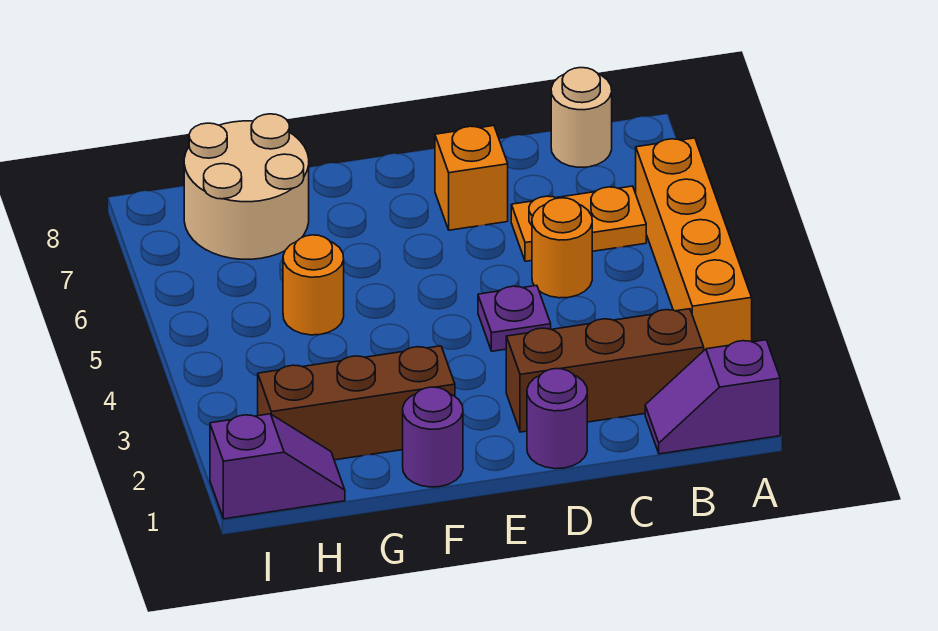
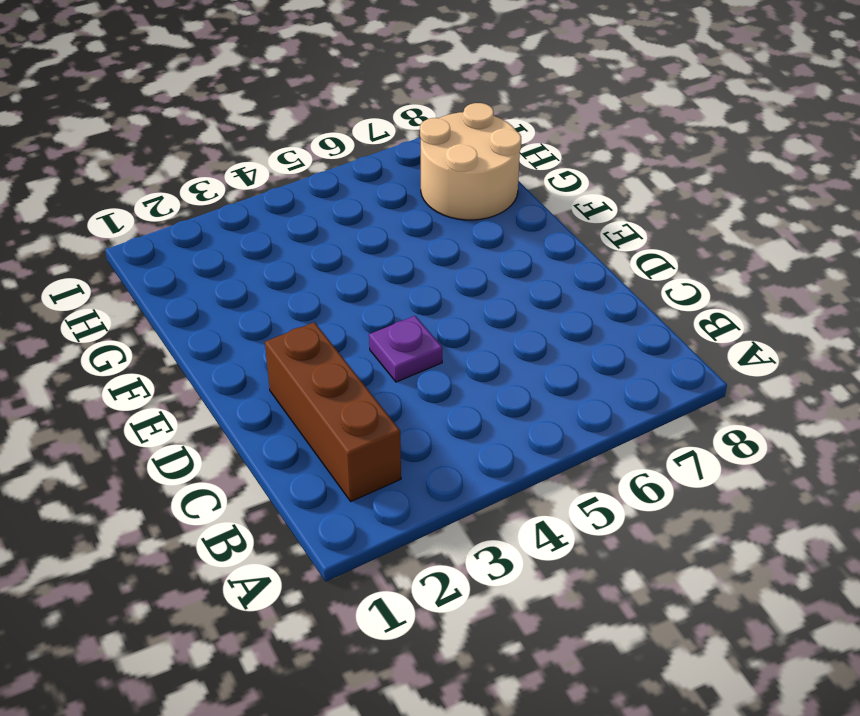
none -> purple 1x2 slope [645,340,780,454]
none -> orange 1x4 brick [636,138,752,350]
none -> orange 1x2 plate [511,186,646,261]

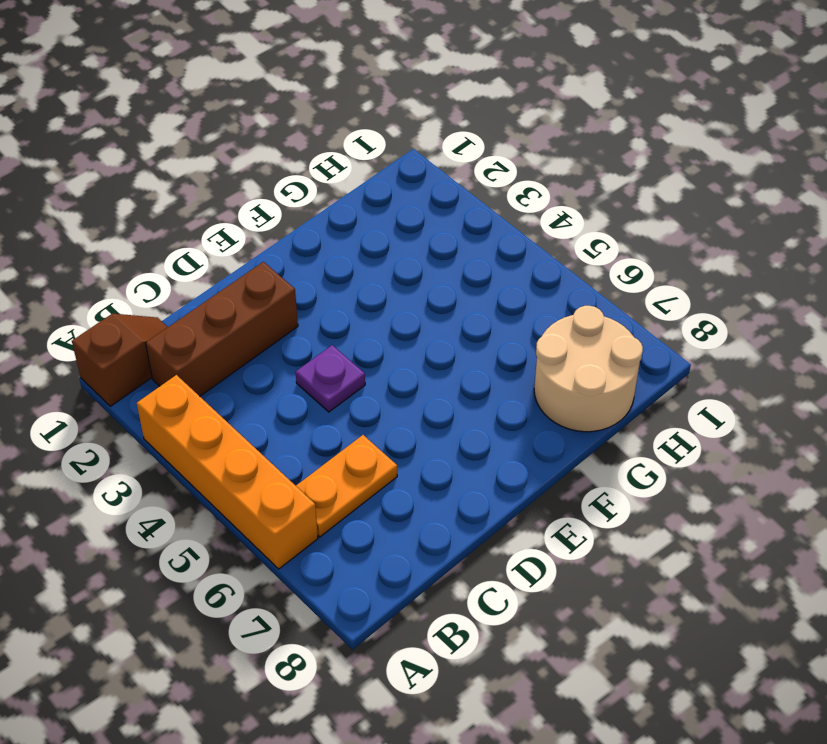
brown 1x2 slope [72,314,168,406] -> purple 1x2 slope [645,340,780,454]
none -> tan 1x1 round brick [551,68,612,167]
none -> orange 1x1 round brick [532,198,592,298]
none -> purple 1x1 round brick [527,369,587,469]

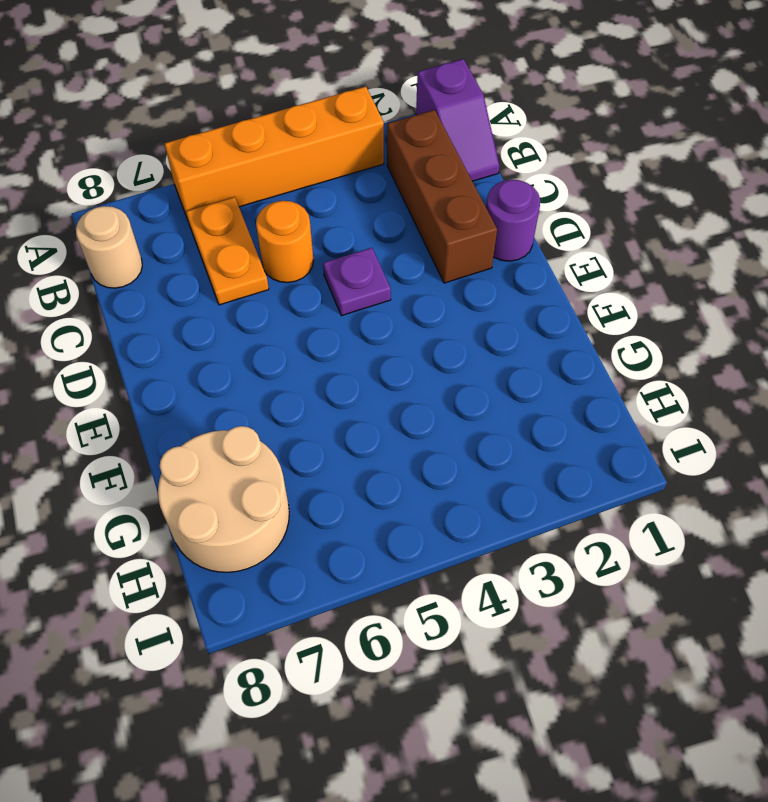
none -> orange 1x1 brick [435,126,508,230]
none -> purple 1x1 round brick [403,387,463,487]
none -> brown 1x3 brick [258,346,455,460]

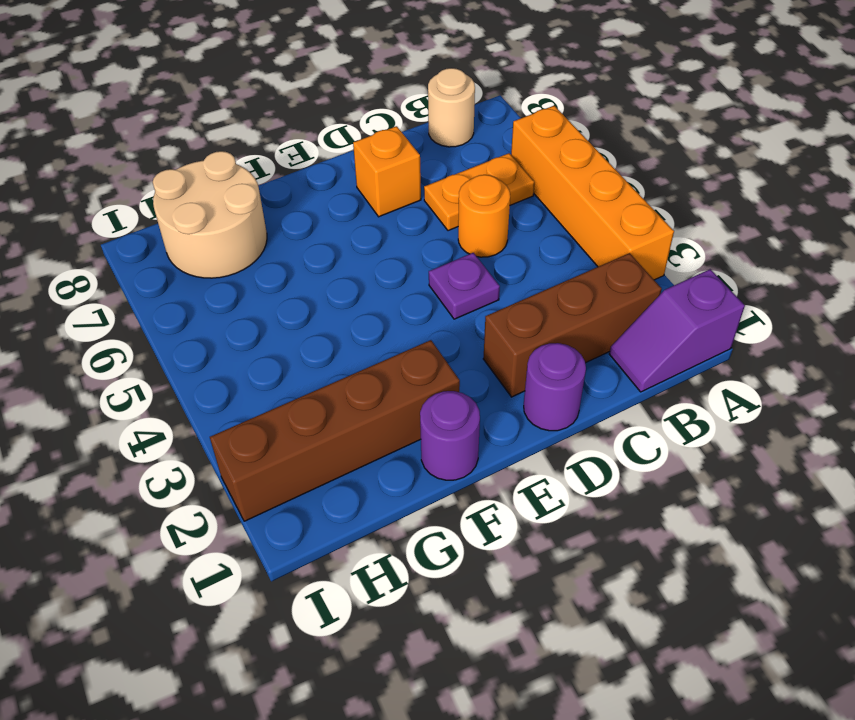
brown 1x4 brick [210,340,460,521] -> brown 1x3 brick [258,346,455,460]
none -> orange 1x1 round brick [283,235,344,335]
none -> purple 1x2 slope [210,414,345,519]

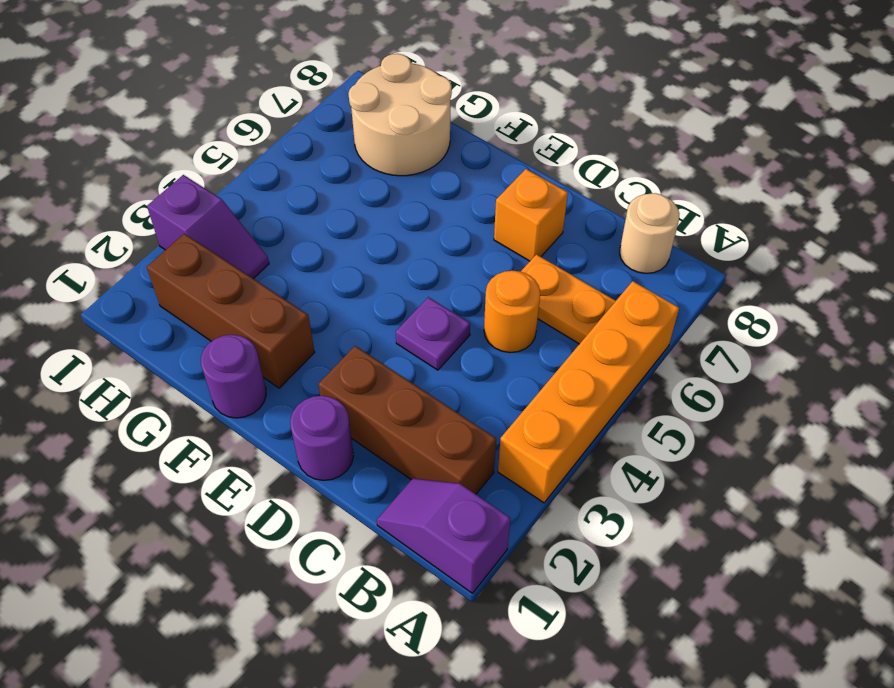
purple 1x2 slope [147,175,269,279] -> purple 1x2 slope moved to [210,414,345,519]
none -> orange 1x1 round brick [283,235,344,335]

